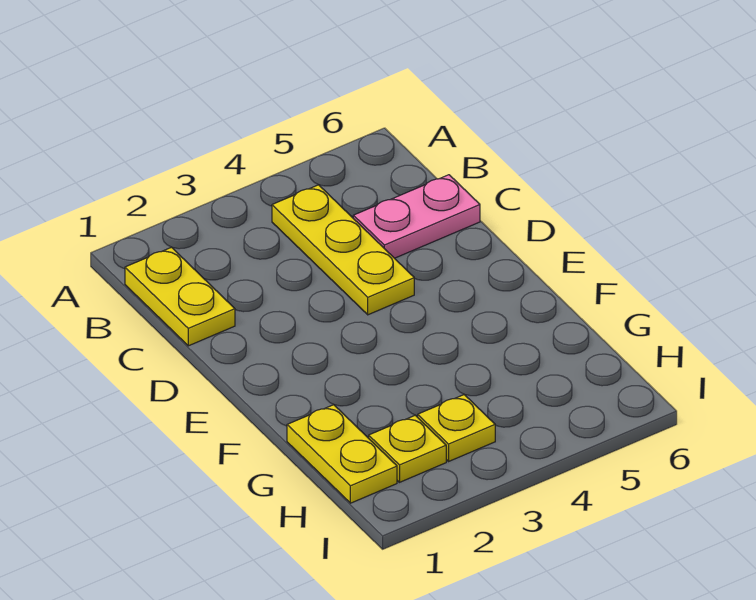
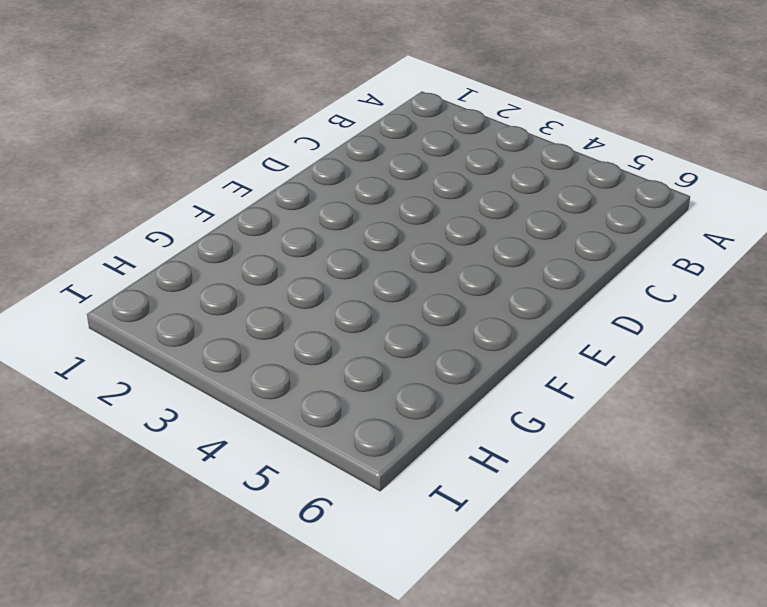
none -> yellow 1x2 plate [125,247,235,346]
none -> yellow 1x3 plate [272,185,414,315]

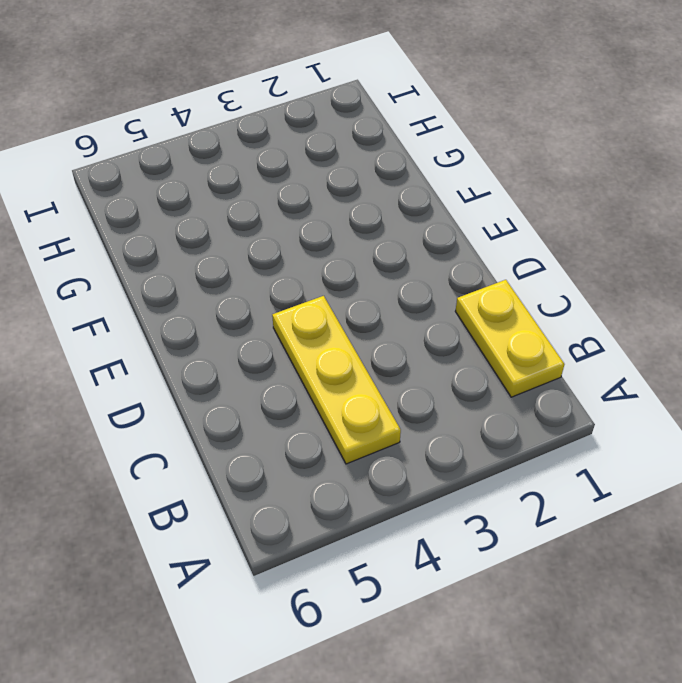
none -> pink 1x2 plate [353,175,480,258]
none -> yellow 1x2 plate [287,405,397,503]

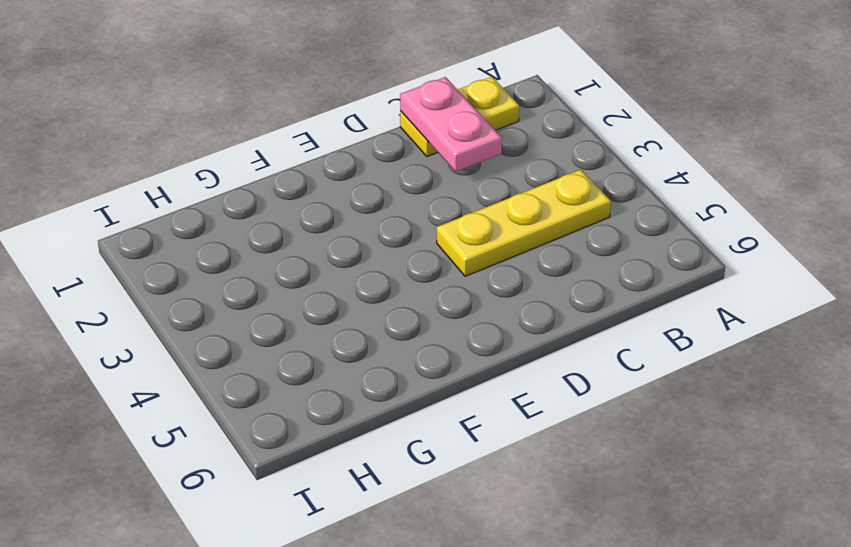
pink 1x2 plate [400,77,502,172] -> pink 1x2 plate moved to [353,175,480,258]
none -> yellow 1x2 plate [287,405,397,503]
none -> yellow 1x1 plate [369,415,446,482]

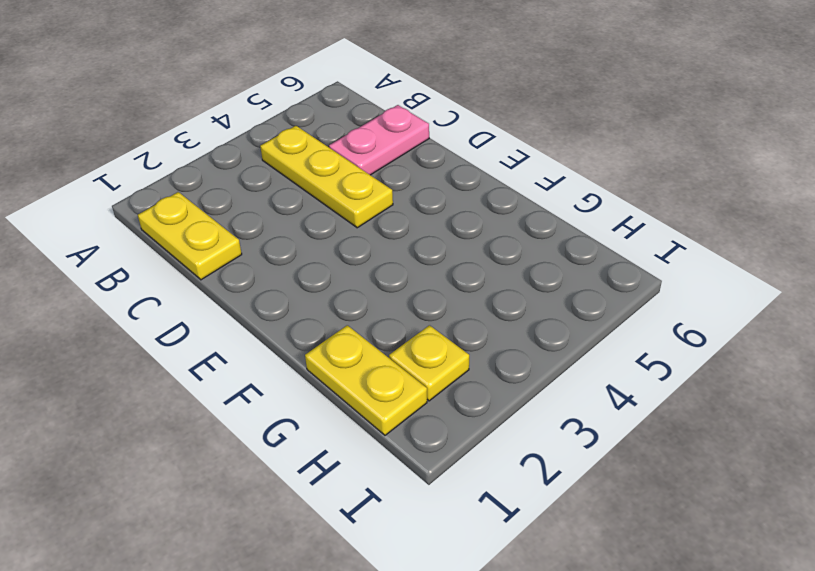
none -> yellow 1x1 plate [418,395,495,461]

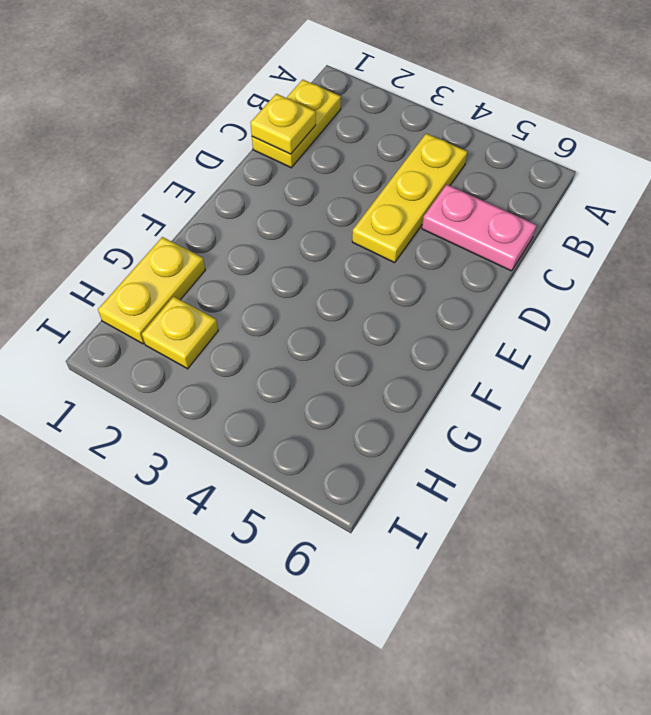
yellow 1x1 plate [250,94,316,154] -> yellow 1x1 plate moved to [418,395,495,461]

